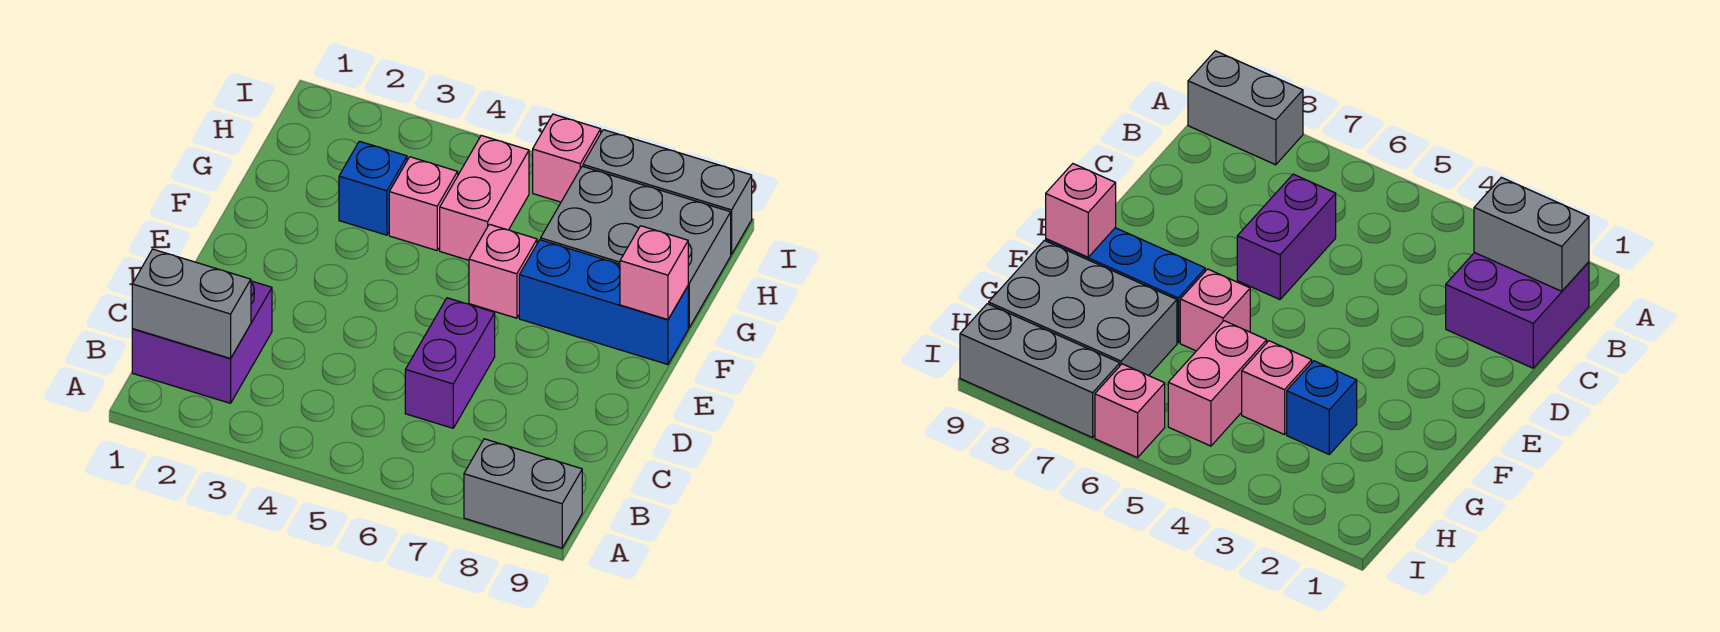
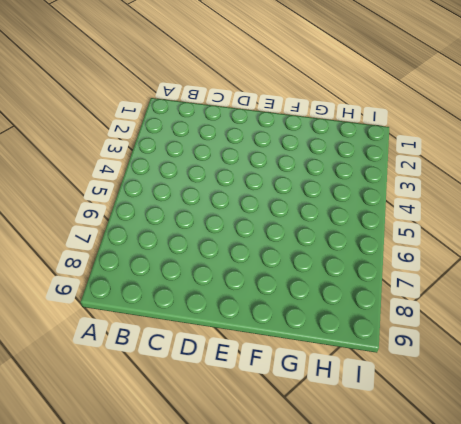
none -> grey 1x2 brick [464,439,582,548]
none -> purple 2x2 brick [132,281,272,403]
none -> purple 1x2 brick [405,298,495,428]

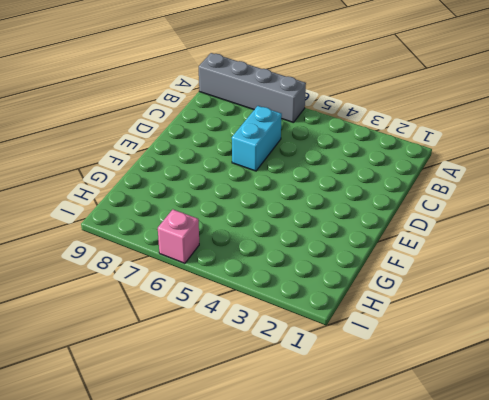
grey 1x4 brick [199,53,306,123] -> grey 1x2 brick [464,439,582,548]
cyan 1x2 brick [232,106,282,171] -> purple 1x2 brick [405,298,495,428]
none -> purple 2x2 brick [132,281,272,403]
none -> pink 1x1 brick [469,224,537,318]
none -> blue 1x3 brick [519,240,688,364]

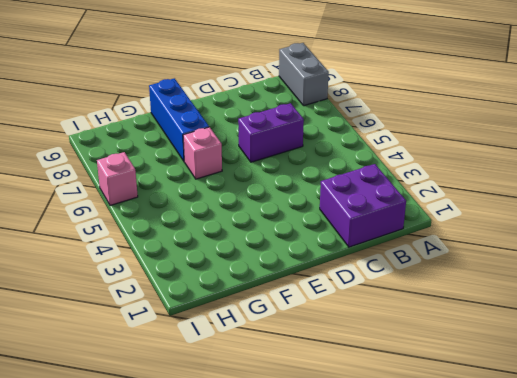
none -> blue 1x1 brick [339,141,407,235]
none -> pink 1x1 brick [389,157,458,250]
none -> pink 1x2 brick [440,135,529,260]

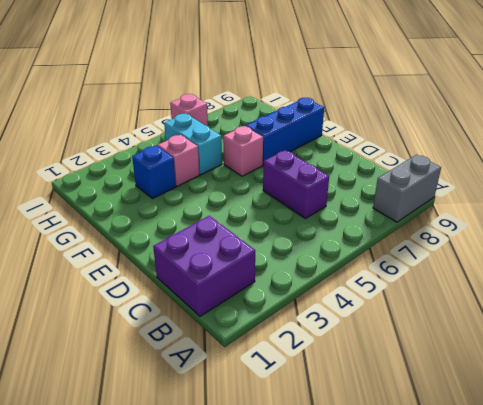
cyan 1x2 brick [164,114,222,175] -> pink 1x2 brick [440,135,529,260]
none -> grey 2x3 brick [541,166,731,328]
none -> grey 1x3 brick [583,130,752,254]
none -> grey 1x2 brick [132,249,251,358]

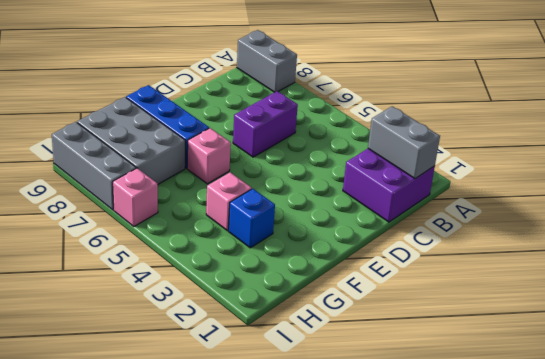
none -> pink 1x2 brick [440,135,529,260]
none -> pink 1x1 brick [620,226,688,320]

